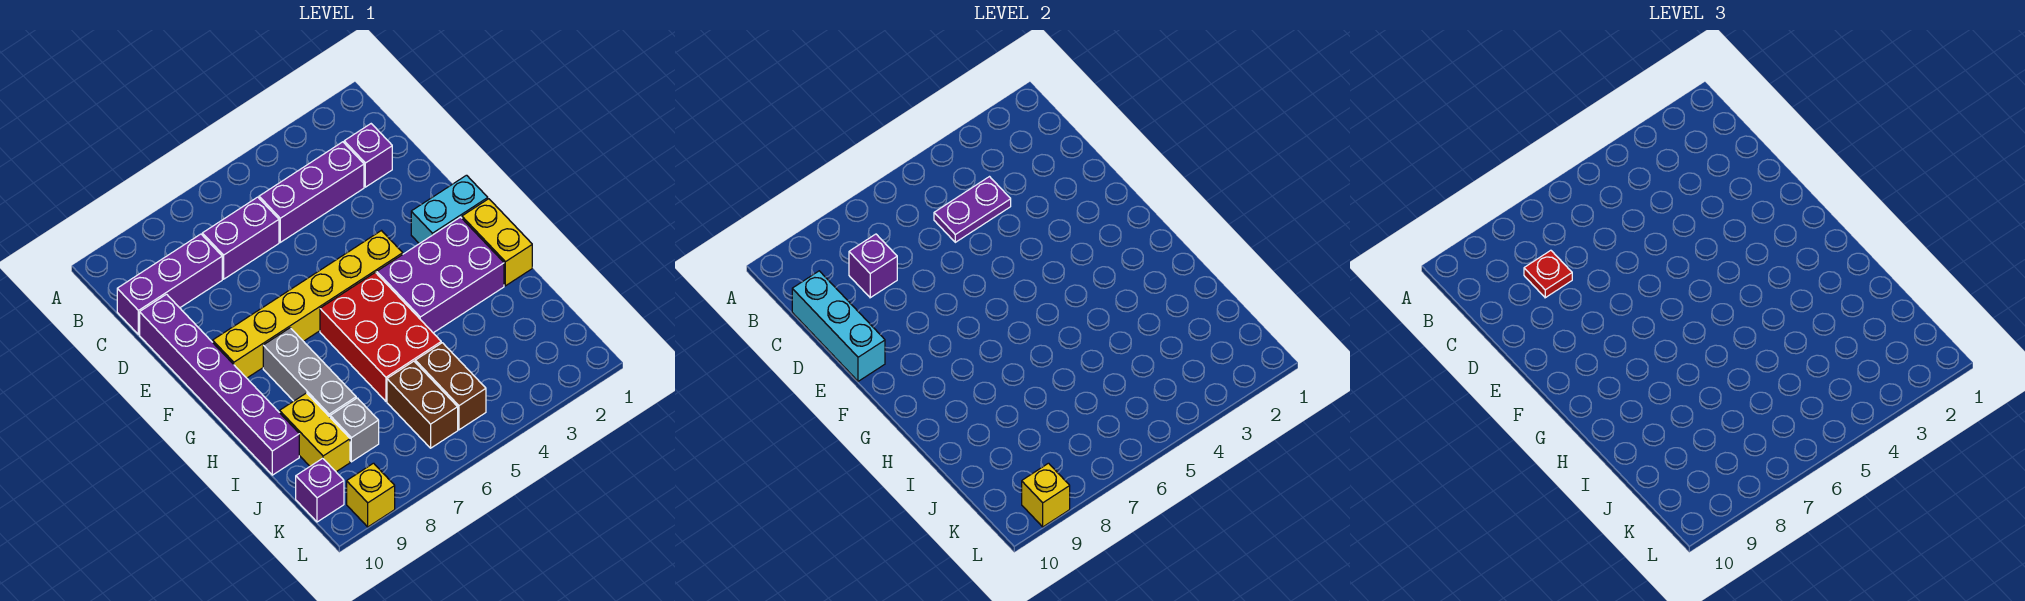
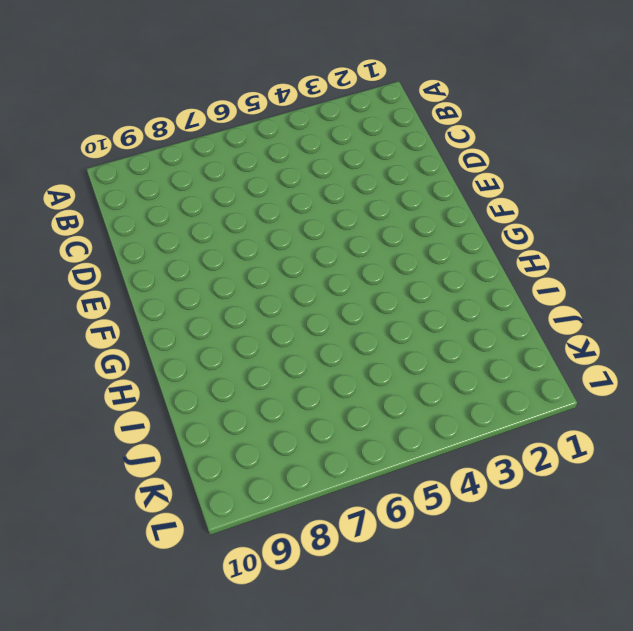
none -> purple 1x1 brick [344,124,392,187]
none -> purple 1x3 brick [259,142,364,242]
none -> purple 1x2 brick [202,197,279,279]

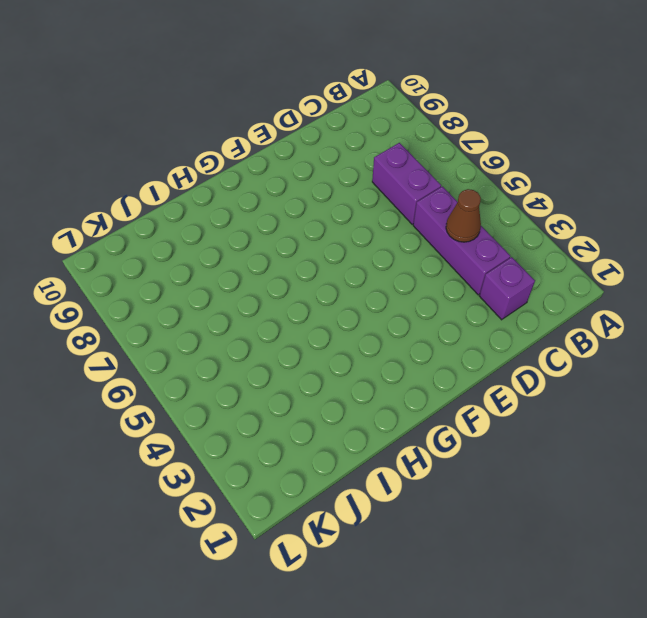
brown 1x1 cone [446,189,481,242] -> purple 1x2 plate [934,177,1011,242]
none -> purple 1x3 brick [117,234,222,335]
none -> purple 1x6 brick [140,294,299,475]
none -> cyan 1x2 brick [411,175,488,244]

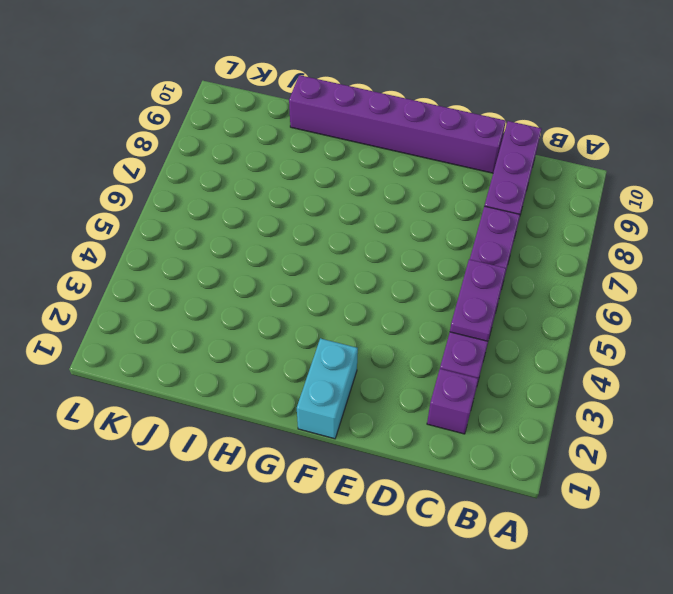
none -> yellow 1x6 brick [213,231,403,378]
none -> yellow 1x2 brick [462,199,532,286]
none -> purple 2x3 brick [377,217,504,333]

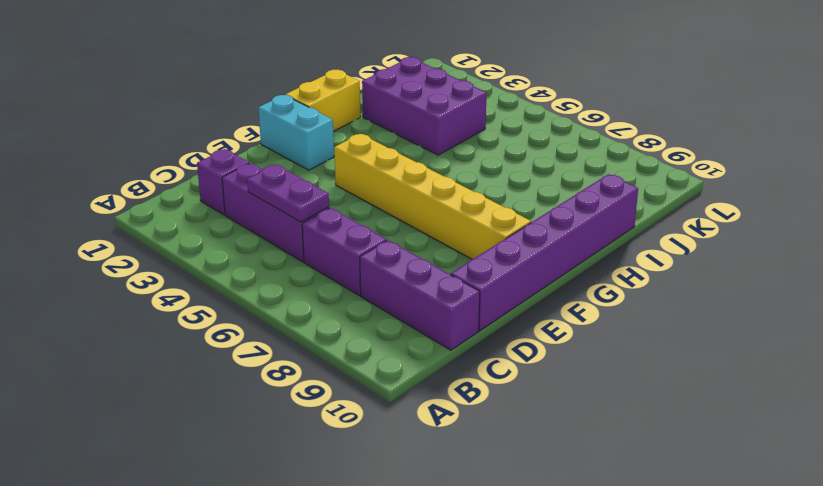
purple 2x3 brick [362,57,487,155] -> purple 2x3 brick moved to [377,217,504,333]
none -> red 2x3 brick [320,272,441,401]
none -> grey 1x3 brick [263,328,356,417]
none -> yellow 1x2 brick [280,393,350,472]

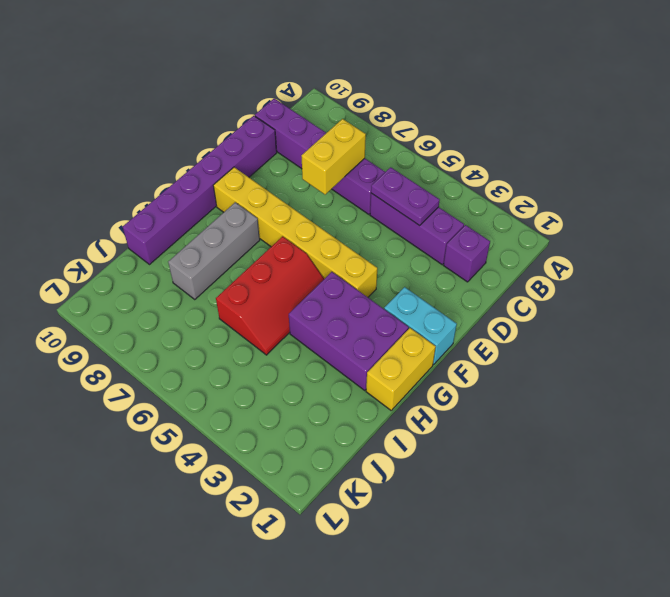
yellow 1x2 brick [302,119,366,195] -> yellow 1x2 brick moved to [280,393,350,472]
red 2x3 slope [216,236,324,355] -> red 2x3 brick [320,272,441,401]
none -> brown 1x2 brick [415,343,486,430]
none -> brown 1x2 brick [387,361,458,448]
none -> grey 1x1 brick [330,398,379,462]

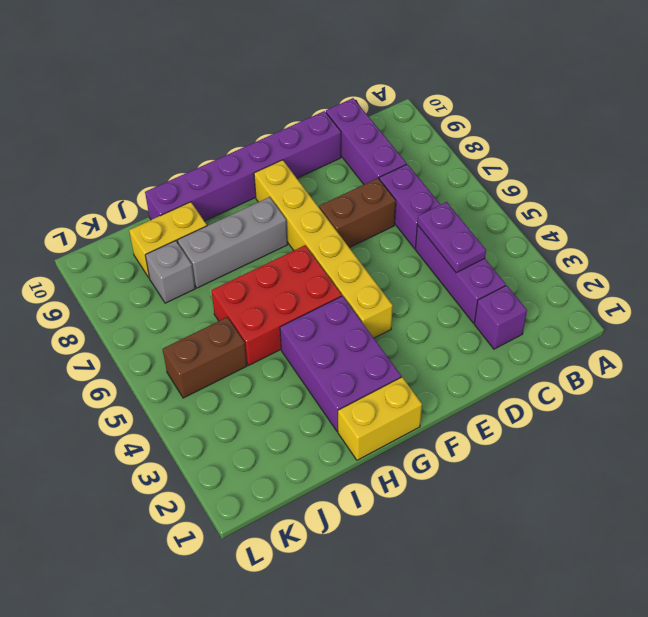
brown 1x2 brick [319,178,396,248] -> brown 1x2 brick moved to [387,361,458,448]
none -> cyan 1x2 brick [411,175,488,244]
none -> purple 1x1 brick [296,458,344,522]
none -> yellow 1x1 brick [347,463,395,527]

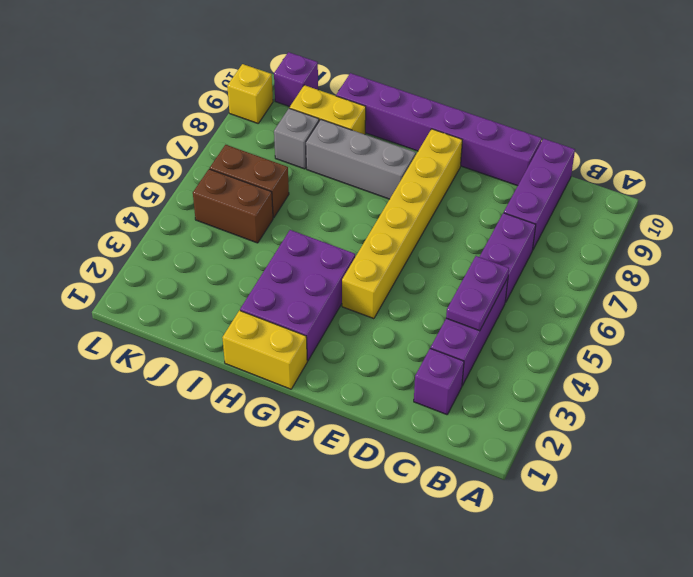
none -> cyan 1x2 brick [411,175,488,244]
none -> red 2x3 brick [320,272,441,401]
none -> purple 1x1 brick [849,234,897,298]

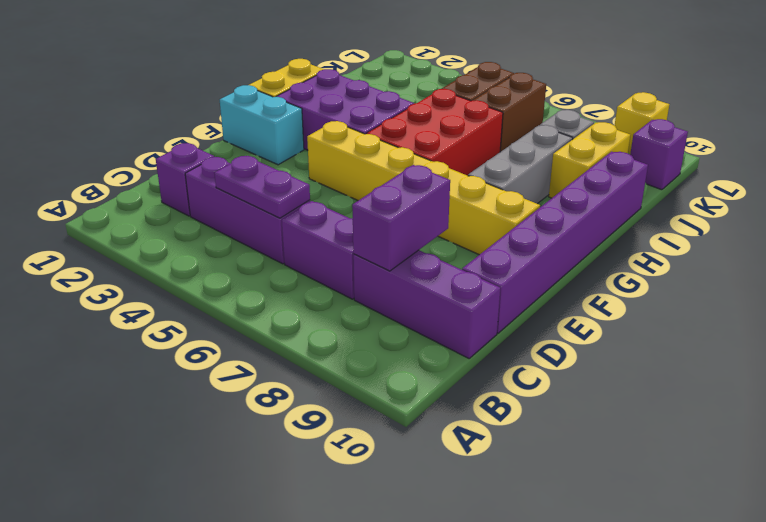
purple 1x2 brick [352,165,450,271] -> purple 1x1 brick [849,234,897,298]
none -> cyan 1x3 brick [792,271,885,381]
none -> yellow 1x1 brick [1022,463,1070,527]
none -> red 1x1 plate [1524,250,1572,298]

